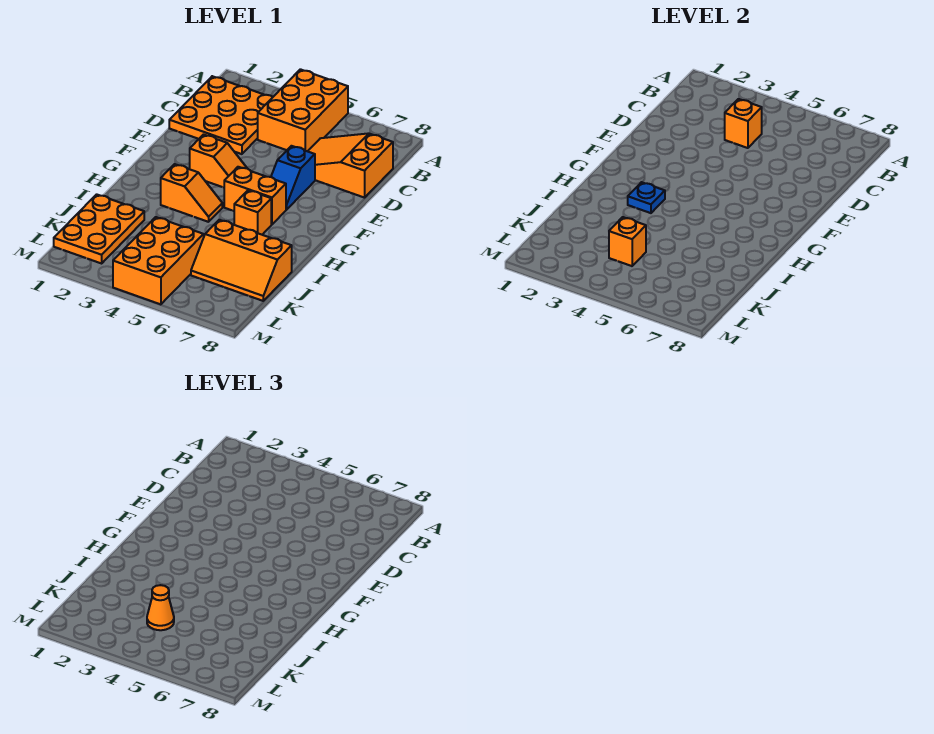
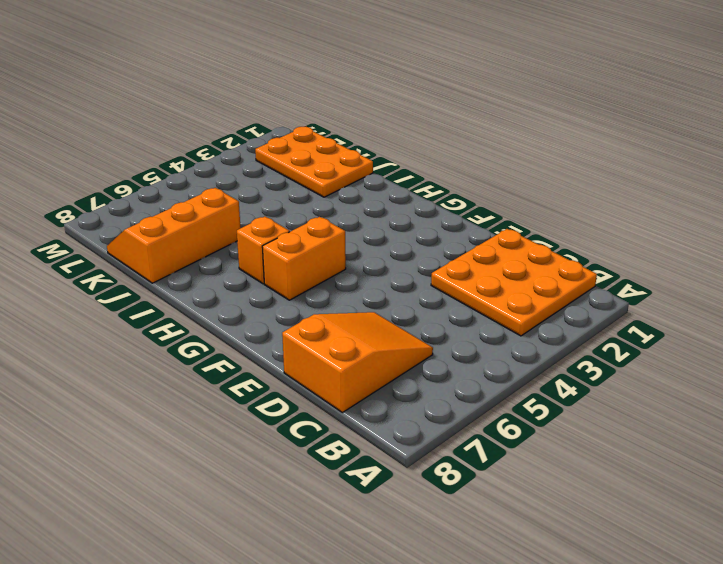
none -> orange 2x3 brick [258,69,348,151]
none -> blue 1x2 slope [271,146,315,210]
none -> orange 1x2 slope [190,135,247,188]

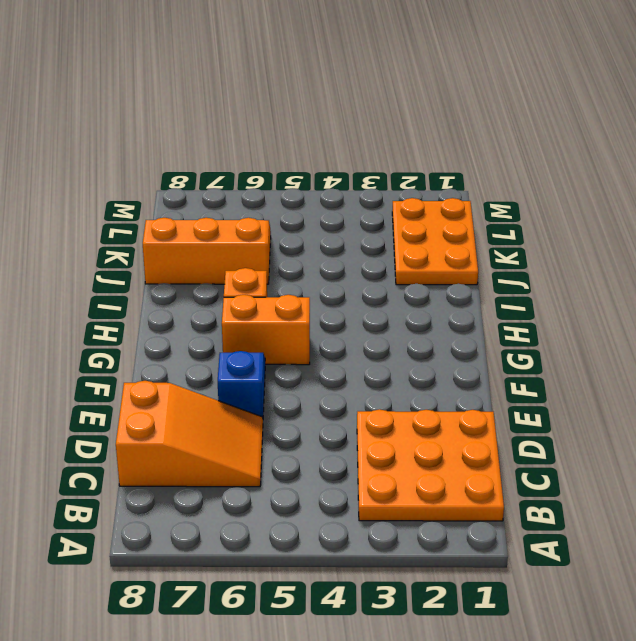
none -> orange 2x3 brick [258,69,348,151]
none -> orange 1x2 slope [190,135,247,188]
none -> orange 1x2 slope [161,164,222,222]

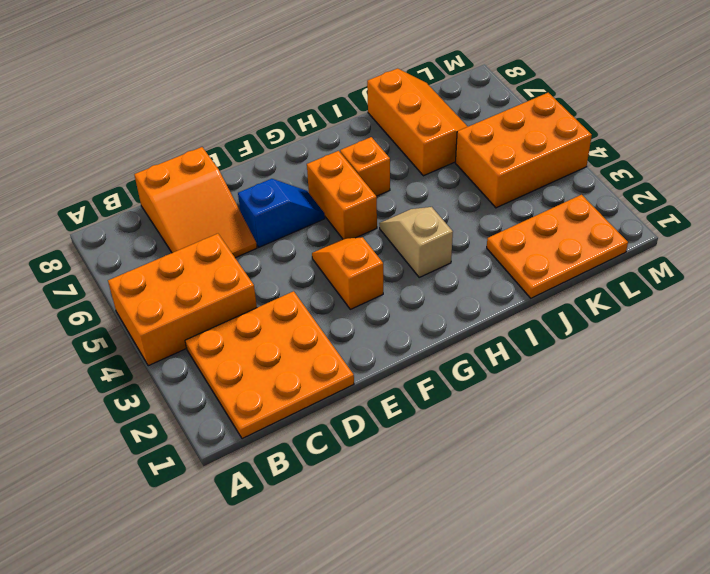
tan 1x2 slope [379,207,453,277] -> orange 1x2 slope [161,164,222,222]
none -> orange 1x1 brick [725,99,762,148]
none -> blue 1x1 plate [628,182,665,213]
none -> orange 1x1 brick [609,217,646,266]

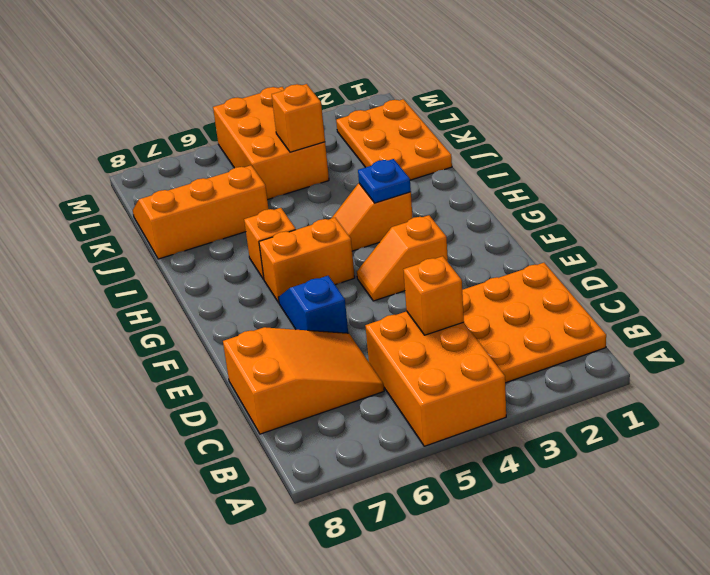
none -> orange 1x1 cone [147,585,174,630]

